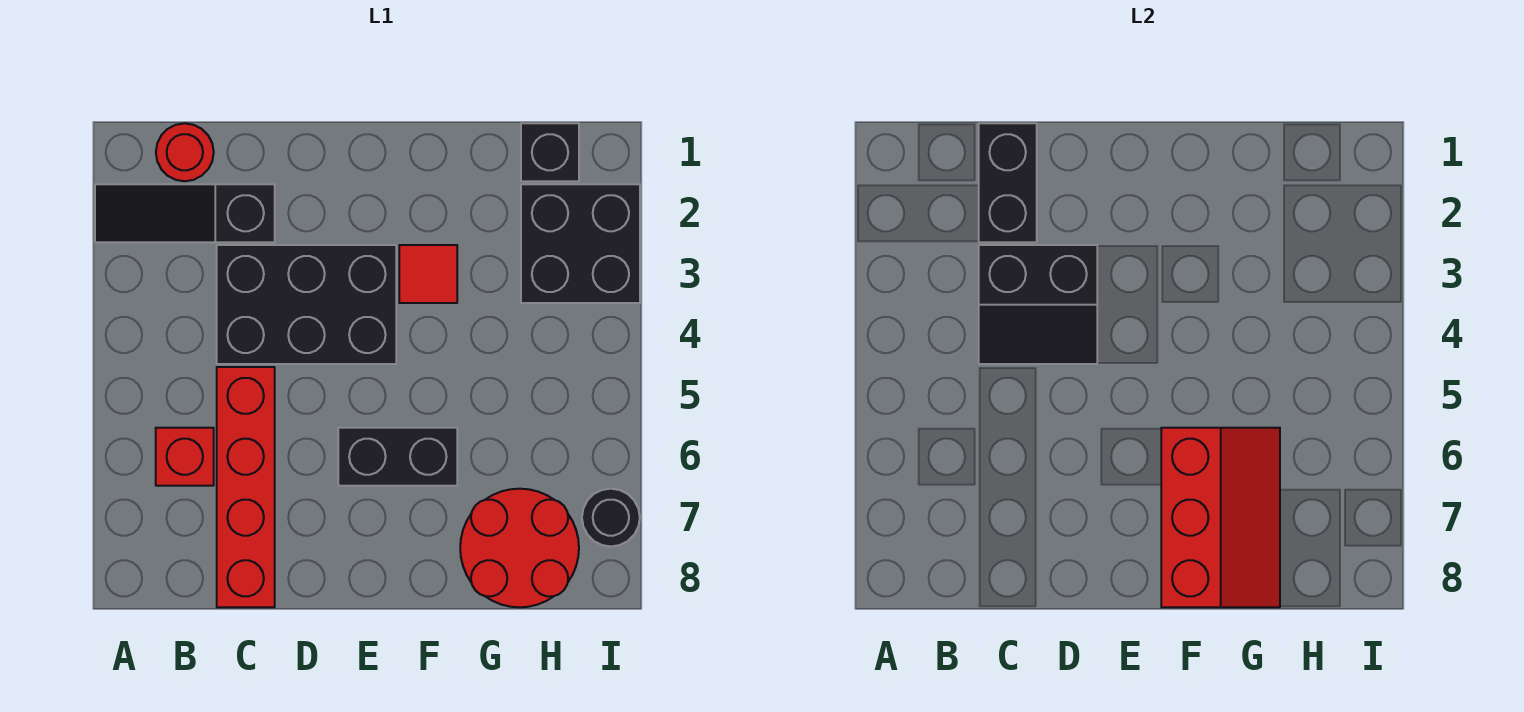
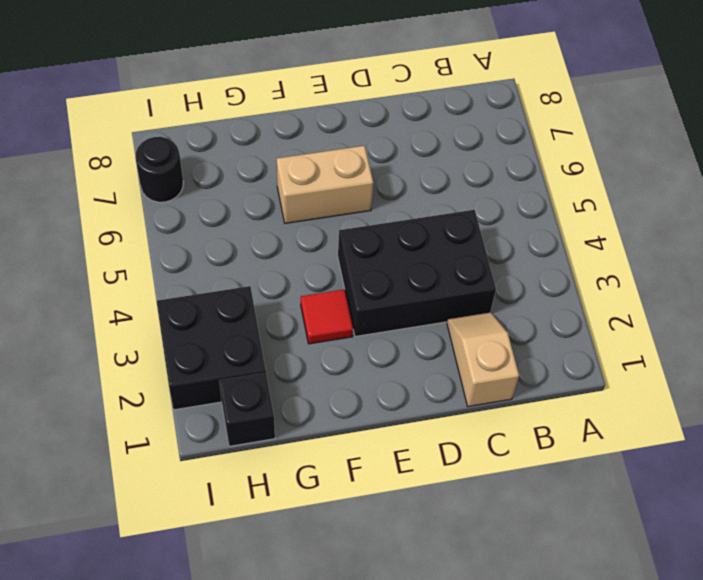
tan 1x2 slope [447,312,519,407] -> black 1x3 slope [95,184,275,242]
tan 1x2 brick [277,146,373,223] -> black 1x2 brick [338,428,457,486]
none -> red 1x1 round brick [156,123,214,181]
none -> red 1x1 brick [156,428,214,486]
none -> red 1x4 brick [217,367,275,607]

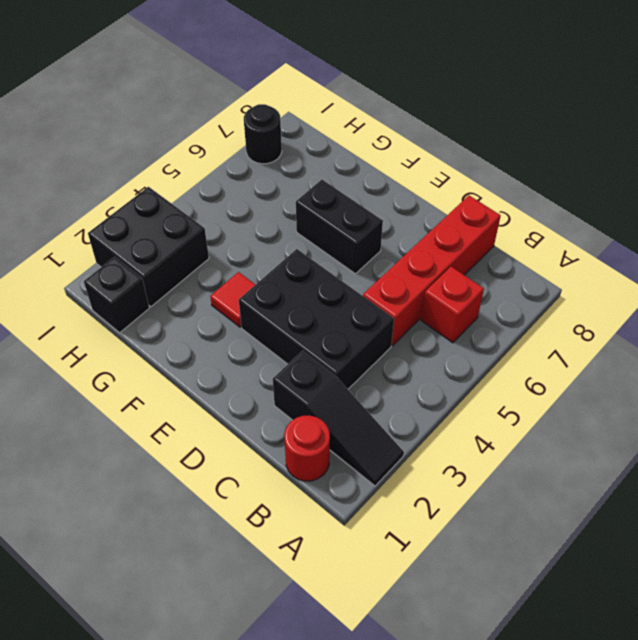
none -> red 2x2 round brick [460,489,579,607]
none -> black 1x2 brick [979,123,1037,242]
none -> black 2x2 slope [979,245,1097,364]

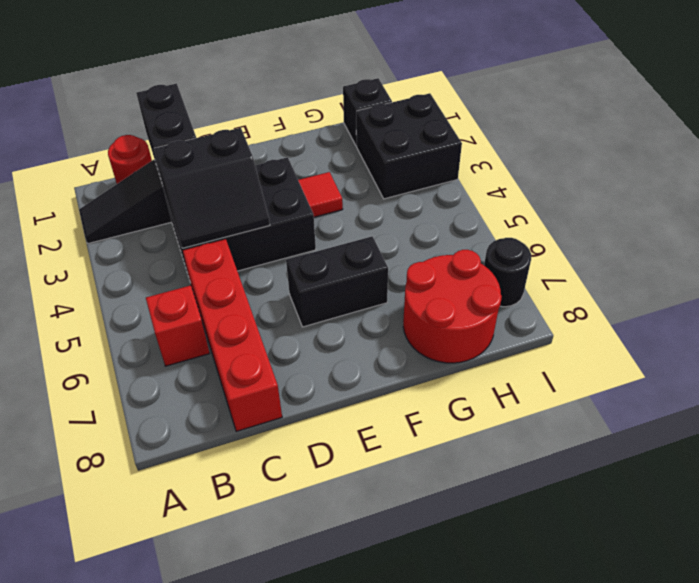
none -> red 2x3 slope [1161,428,1280,607]

